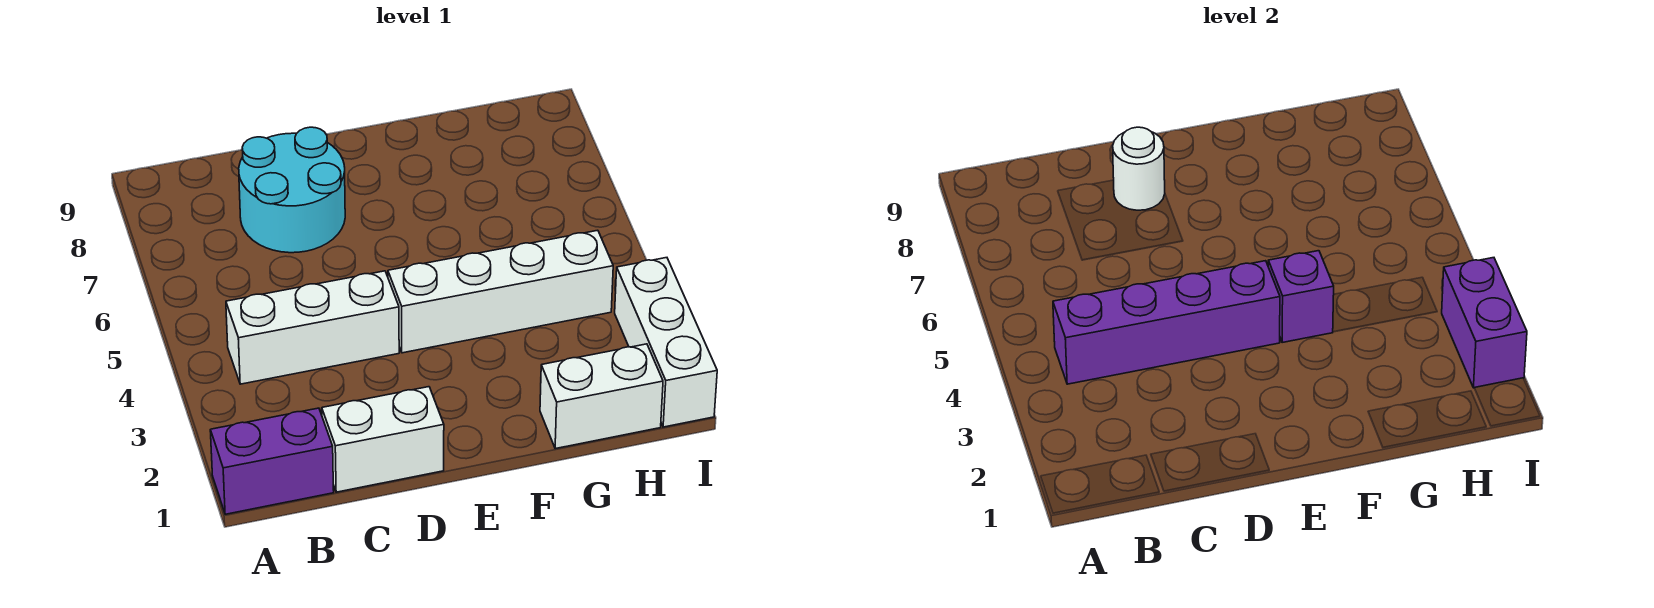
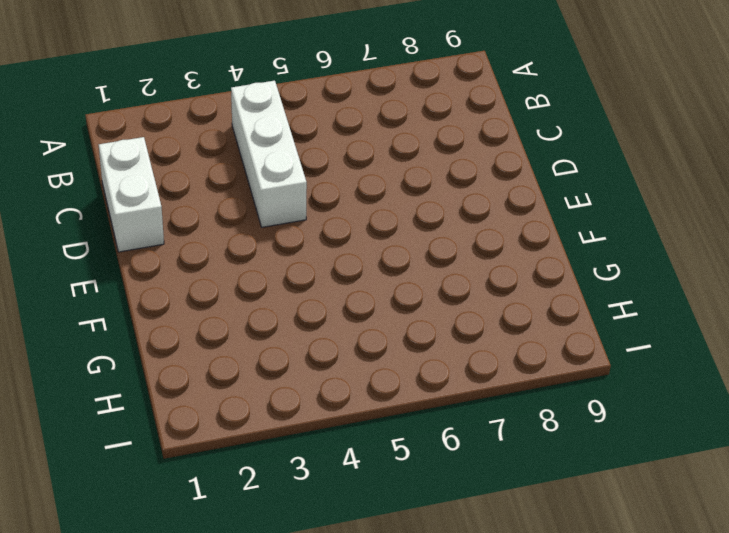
none -> purple 1x2 brick [210,408,334,514]
none -> cyan 2x2 round brick [239,127,345,253]

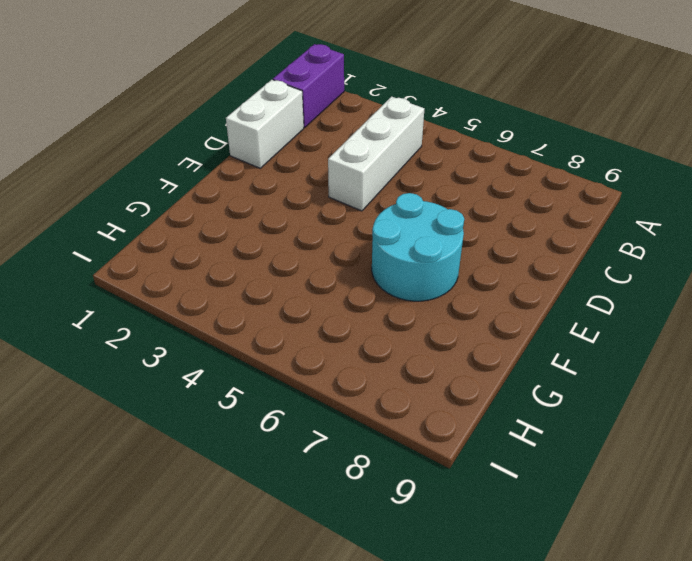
cyan 2x2 round brick [372,193,464,301] -> cyan 2x2 round brick moved to [239,127,345,253]
none -> white 1x4 brick [388,230,613,353]
none -> white 1x2 brick [540,344,663,449]

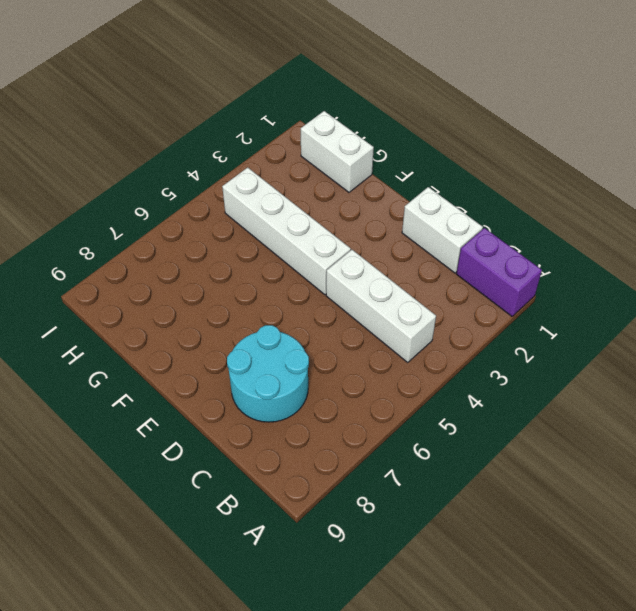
none -> white 1x3 brick [615,258,717,427]
none -> purple 1x4 brick [1053,261,1280,384]

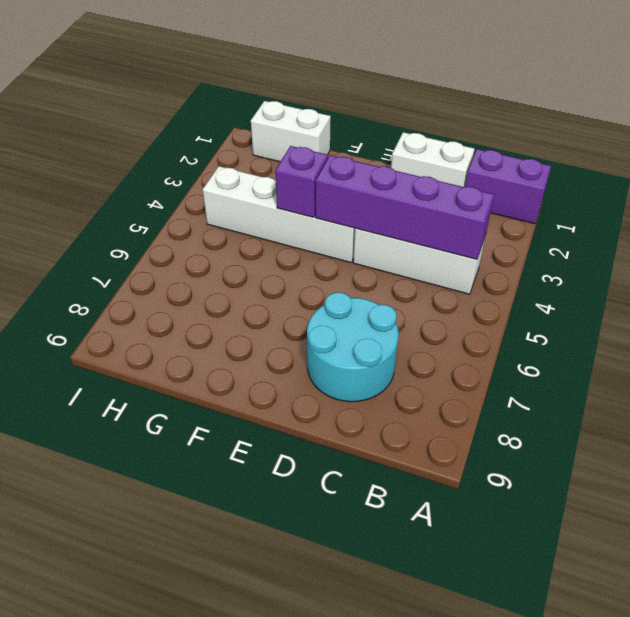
none -> white 1x3 brick [615,258,717,427]
none -> white 1x1 round brick [1113,127,1165,210]

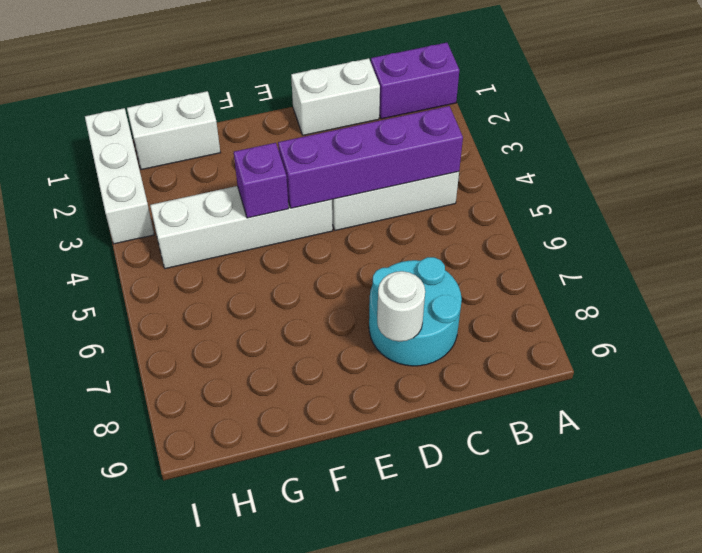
none -> purple 1x2 brick [1442,258,1527,388]

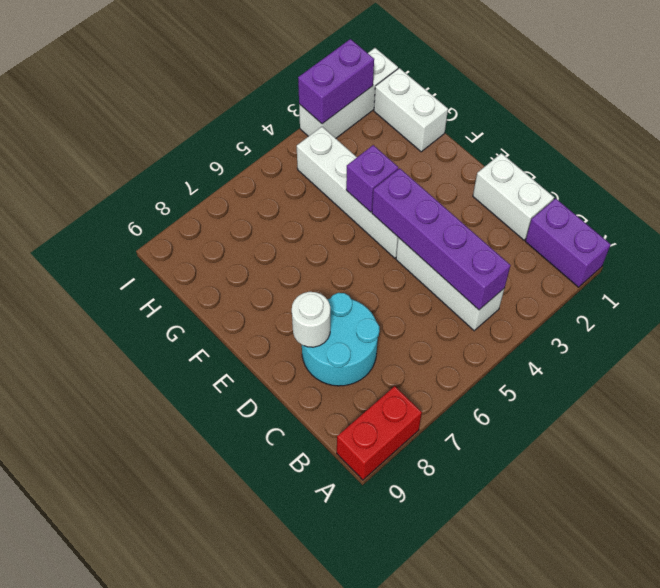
red 1x2 brick [337,386,422,480] -> none

